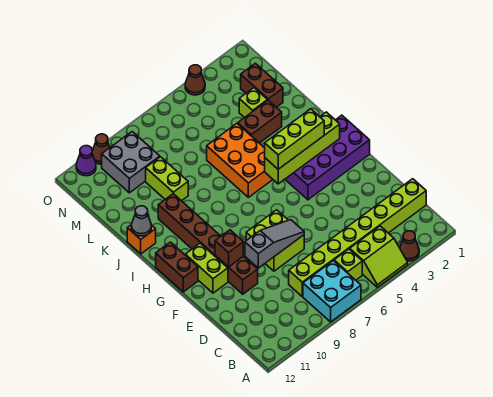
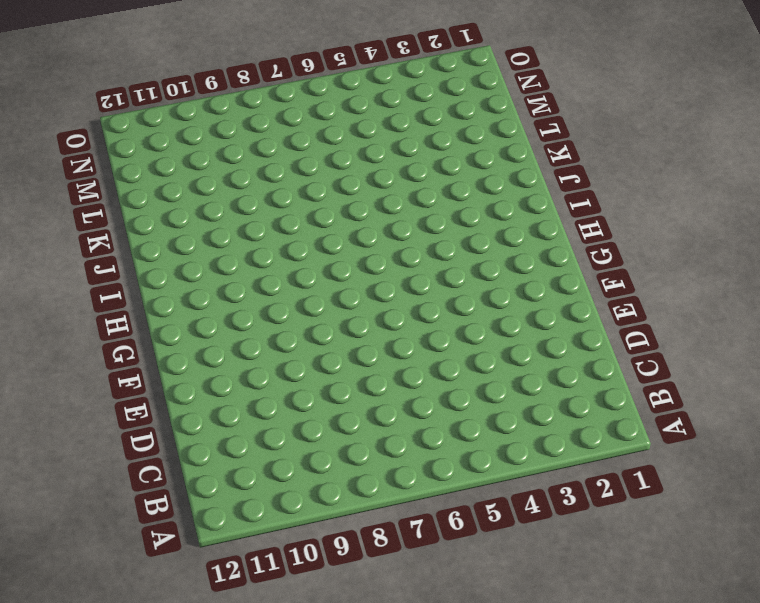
none -> brown 1x1 cone [400,231,419,261]
none -> lime 2x2 slope [350,226,408,287]
none -> cyan 2x2 brick [303,261,361,322]

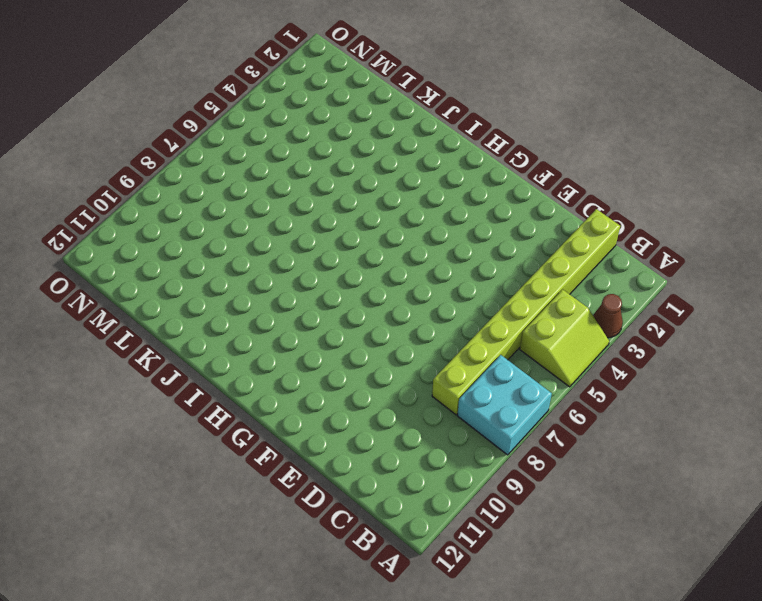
none -> lime 1x1 brick [334,249,362,280]
none -> lime 2x2 brick [246,210,304,271]
none -> brown 1x6 brick [158,194,258,294]

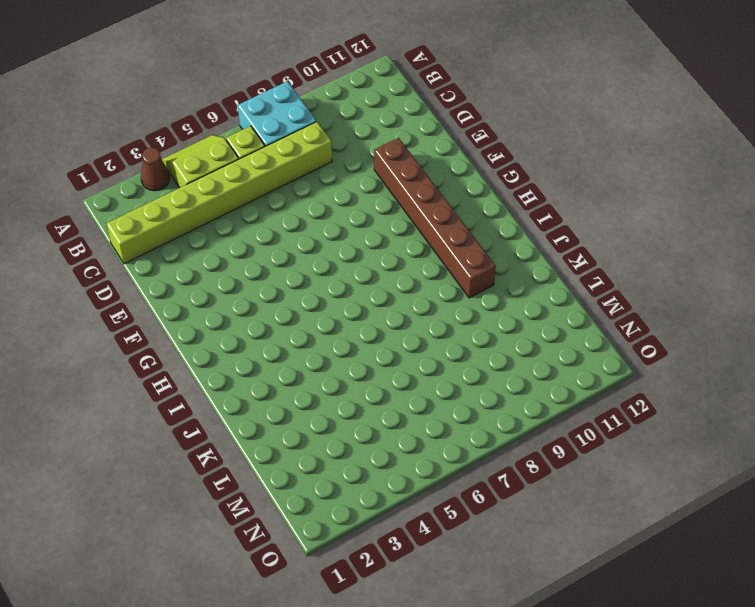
none -> lime 2x2 brick [246,210,304,271]
none -> lime 1x2 brick [185,243,228,293]
none -> purple 2x4 brick [285,115,370,200]

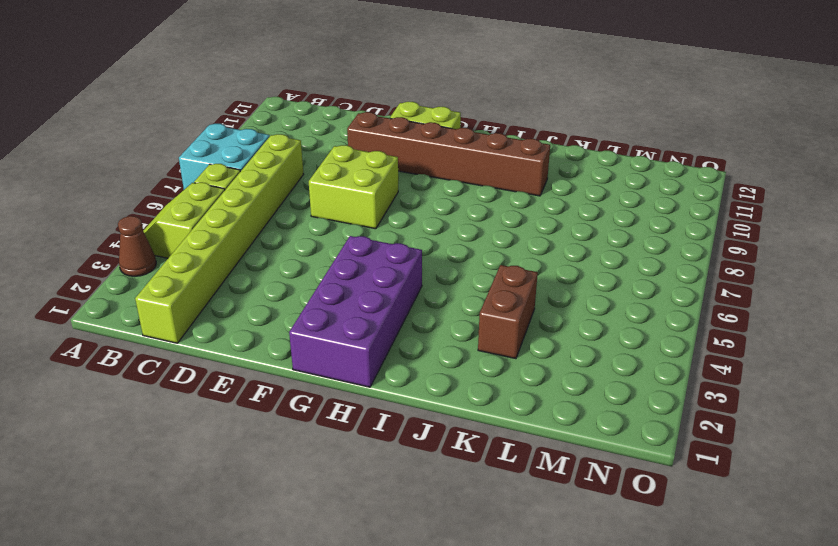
none -> brown 1x2 brick [156,242,198,292]
none -> orange 2x3 brick [207,124,273,197]
none -> orange 1x1 brick [127,224,156,254]

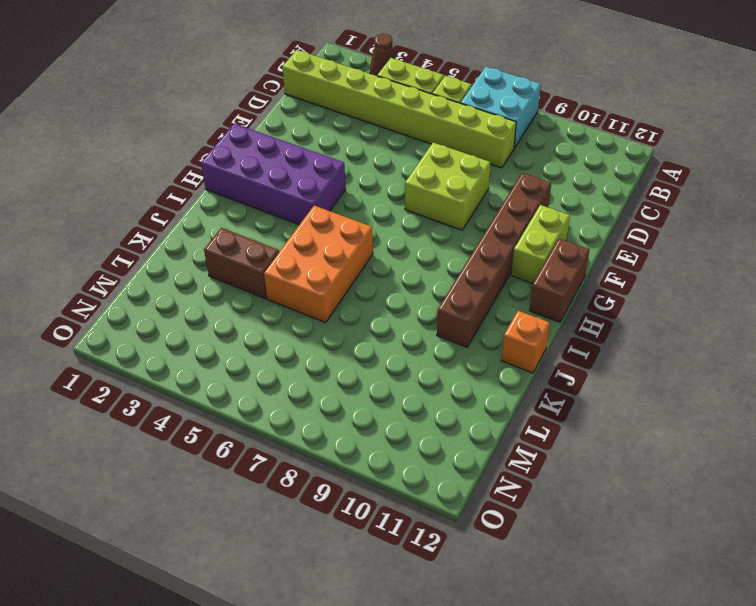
none -> lime 1x2 brick [146,157,188,201]
none -> brown 1x2 brick [241,63,283,107]
none -> lime 1x1 brick [239,88,268,118]

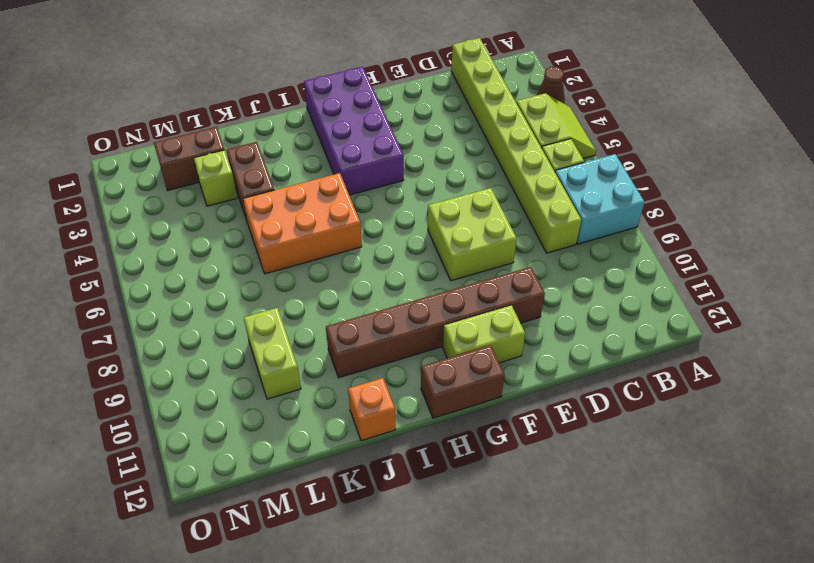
lime 1x2 brick [244,308,301,399] -> lime 1x2 brick turned to [146,157,188,201]
none -> grey 2x2 brick [102,132,160,193]
none -> brown 1x1 cone [185,65,205,95]
none -> brown 1x1 cone [92,134,110,164]

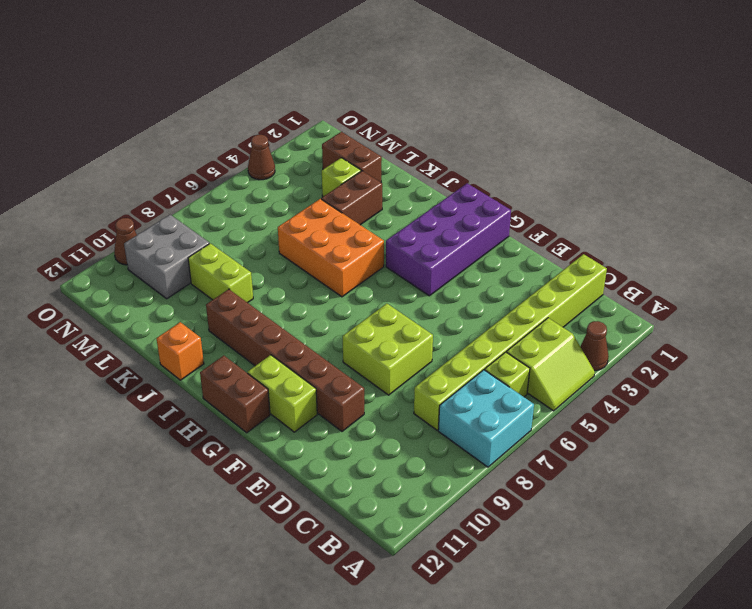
none -> purple 1x1 cone [76,146,96,176]
none -> grey 1x3 slope [245,220,304,268]
none -> brown 1x1 brick [215,230,243,267]

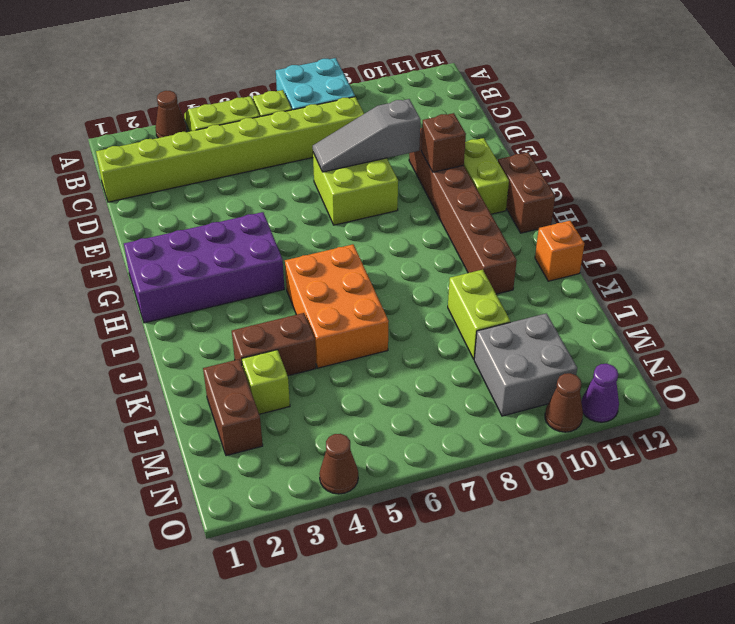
none -> lime 1x4 brick [265,112,340,184]
none -> grey 1x1 cone [131,206,151,236]
none -> lime 1x3 brick [265,109,324,169]

